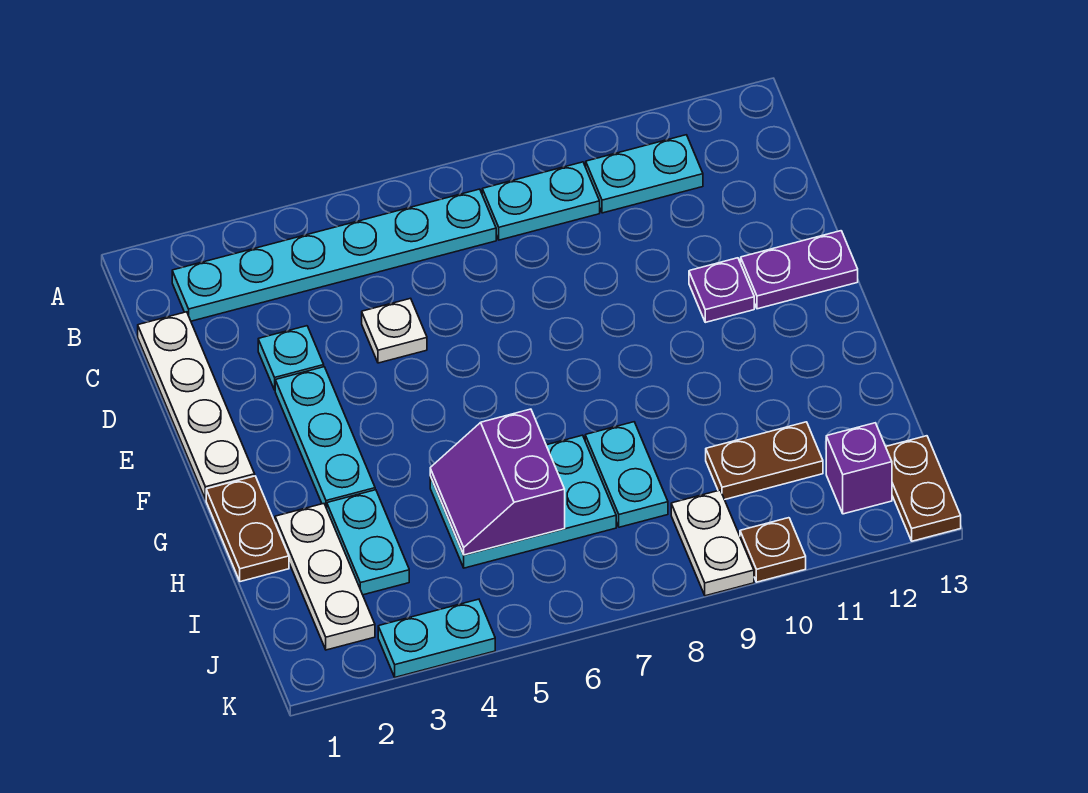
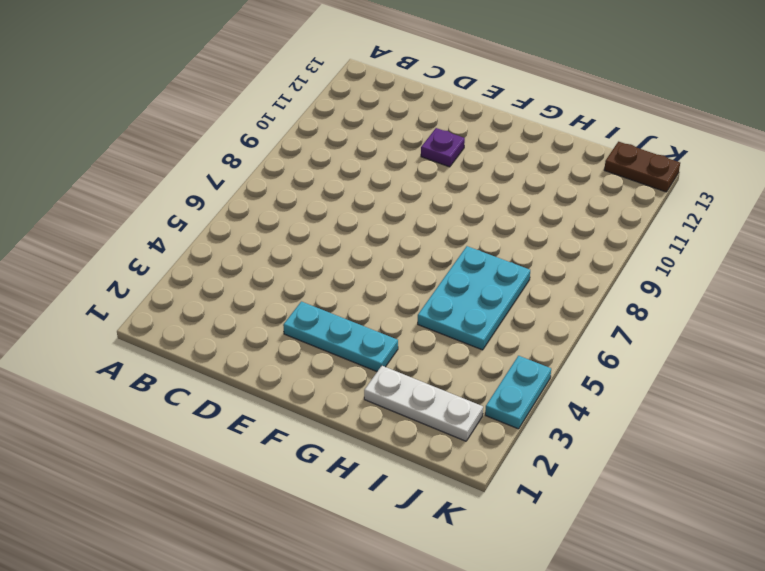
none -> cyan 1x6 plate [172,189,496,321]
none -> cyan 1x2 plate [482,162,600,240]
none -> cyan 1x2 plate [586,135,703,213]

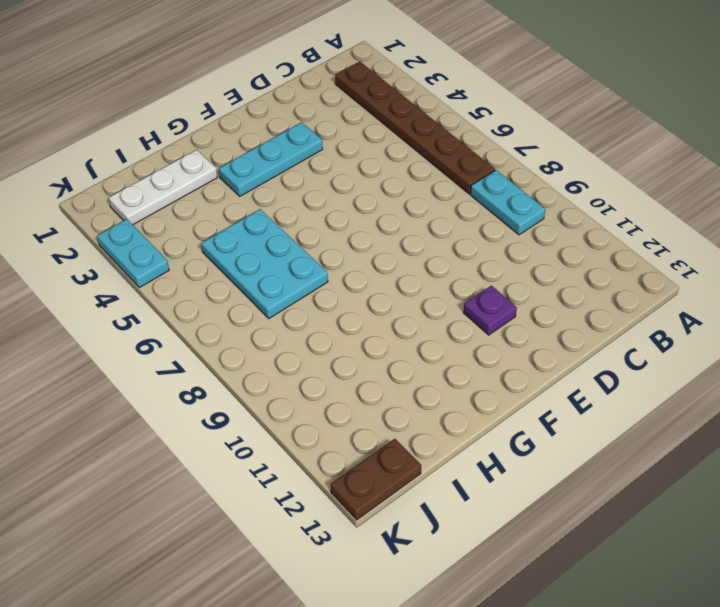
brown 1x6 plate [335,61,495,194] -> cyan 1x6 plate [172,189,496,321]
none -> cyan 1x2 plate [586,135,703,213]
none -> white 1x4 plate [138,312,255,499]
none -> cyan 1x1 plate [258,326,324,390]

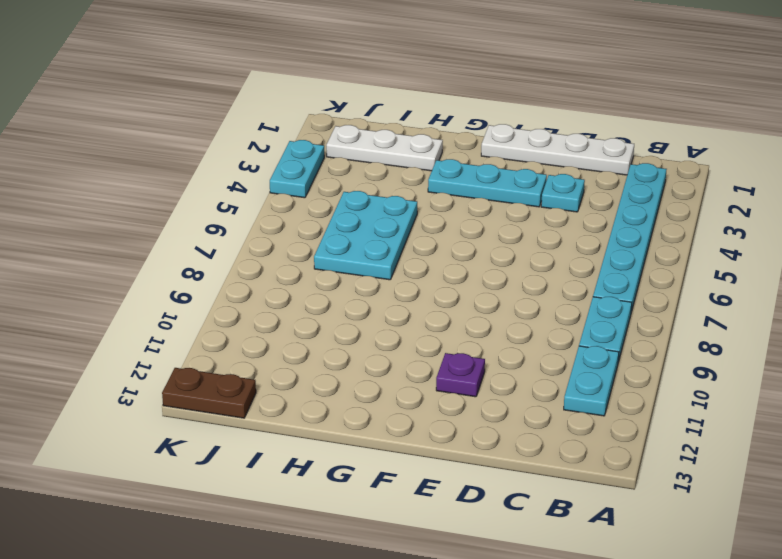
none -> white 1x1 plate [362,298,427,363]
none -> purple 1x2 plate [741,231,858,309]
none -> brown 1x2 plate [206,476,289,582]

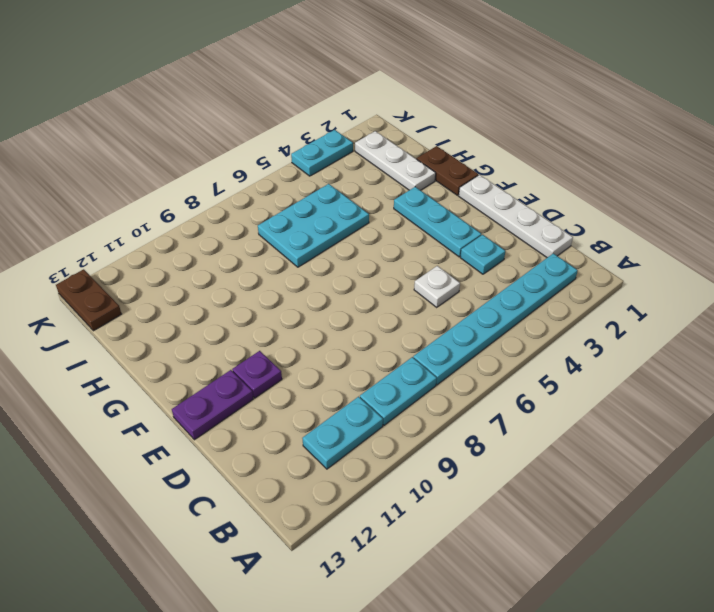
none -> cyan 1x2 plate [327,490,409,595]
none -> cyan 1x2 plate [585,422,668,527]
none -> brown 1x2 plate [706,422,823,500]

